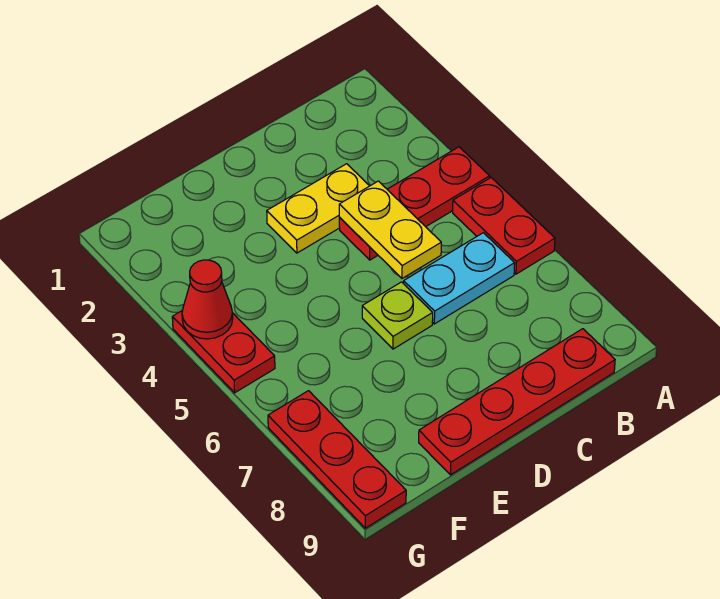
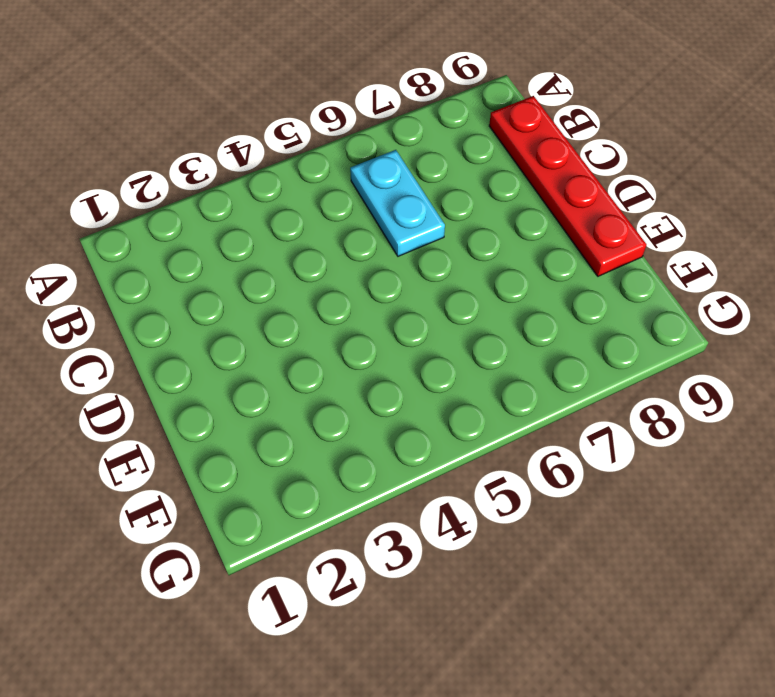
none -> red 1x3 plate [339,147,490,260]
none -> red 1x2 plate [453,178,555,274]

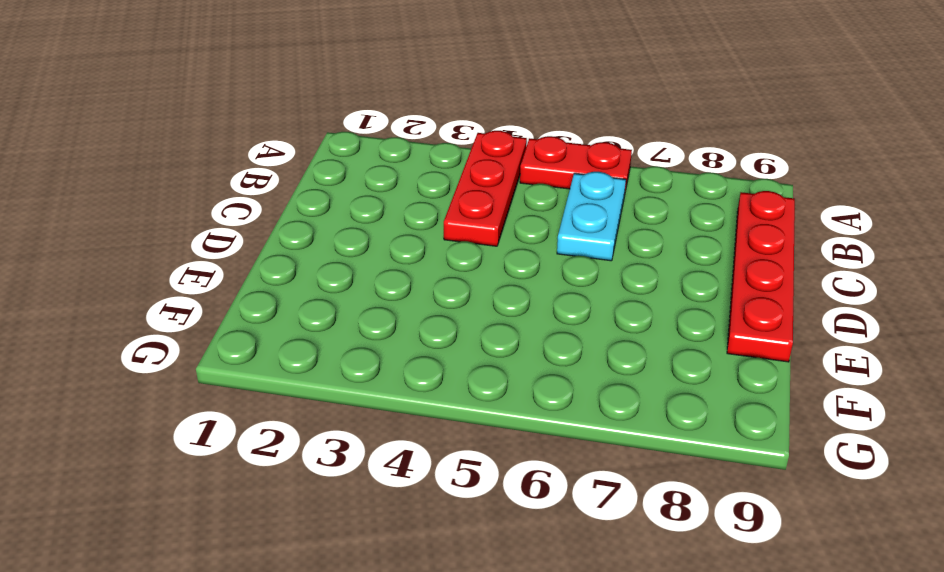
none -> yellow 1x2 plate [267,164,369,253]
none -> lime 1x1 plate [362,282,433,349]

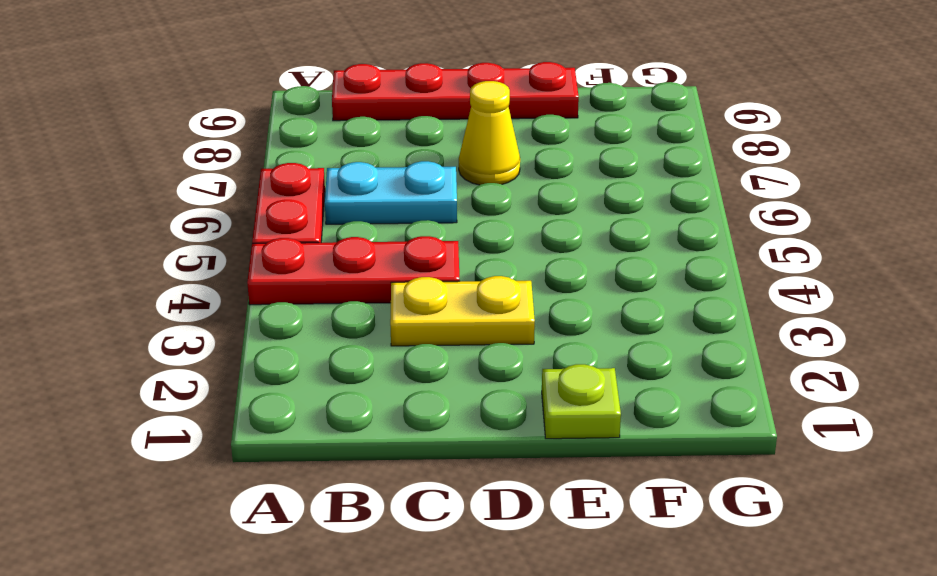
yellow 1x1 cone [459,81,520,185] -> none
lime 1x1 plate [542,364,621,439] -> lime 1x1 plate moved to [362,282,433,349]
none -> red 1x2 plate [172,310,275,393]
none -> red 1x3 plate [268,391,406,528]

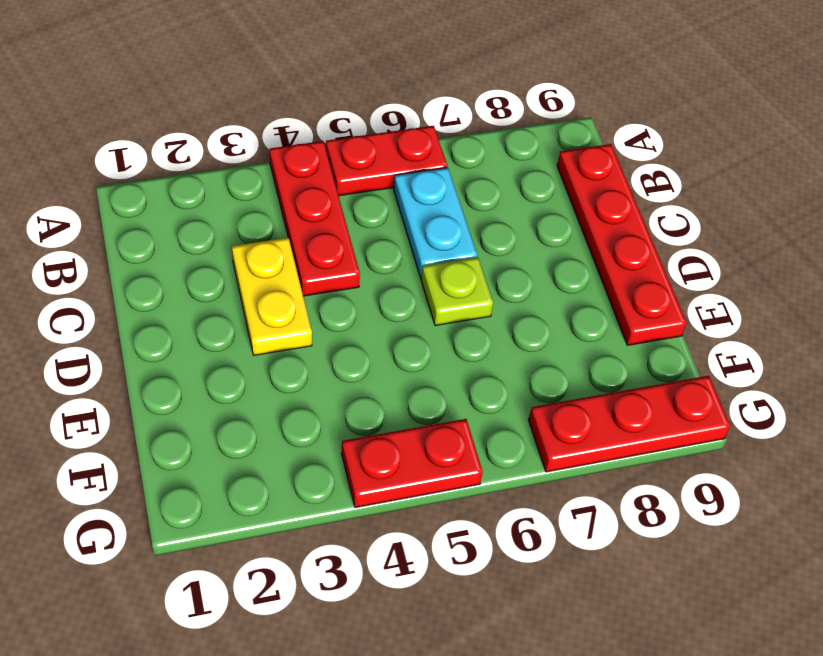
none -> yellow 1x2 plate [339,181,441,278]
none -> red 1x1 cone [182,260,233,339]

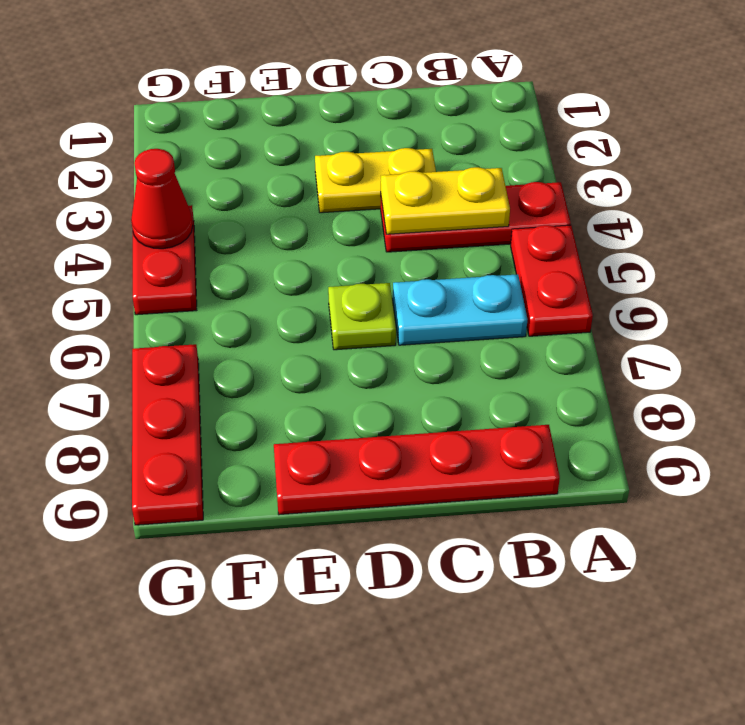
yellow 1x2 plate [381,167,510,234] -> yellow 1x2 plate turned to [339,181,441,278]

